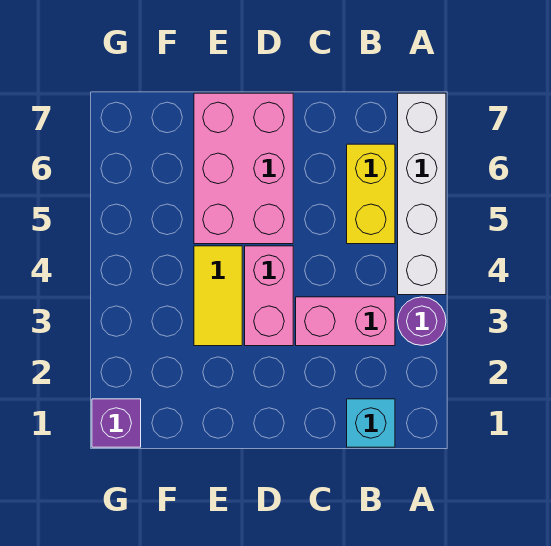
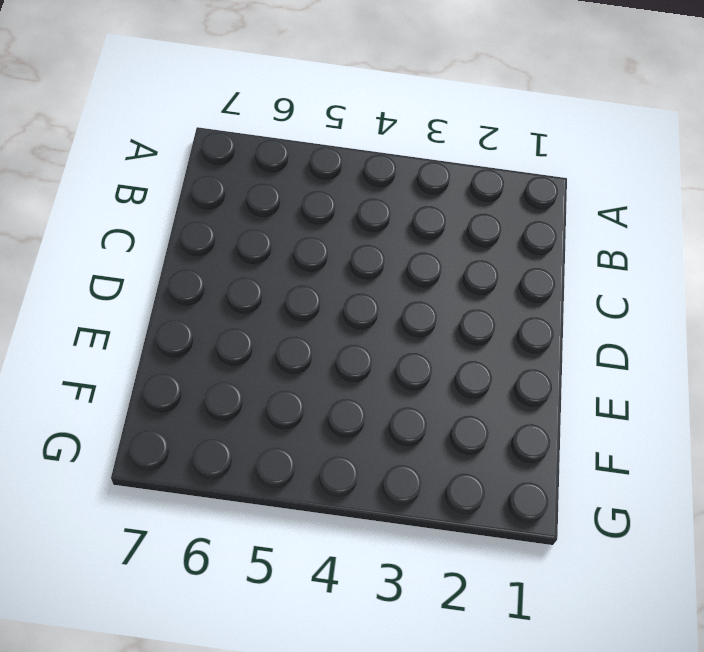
none -> purple 1x1 round brick [398,297,446,345]
none -> white 1x4 brick [398,93,446,295]

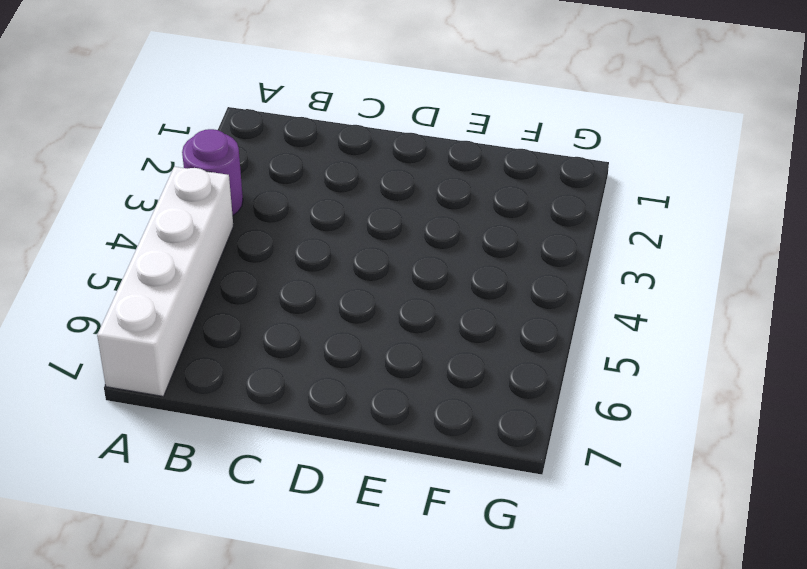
none -> cyan 1x1 brick [347,399,395,447]
none -> pink 1x2 brick [296,297,395,346]

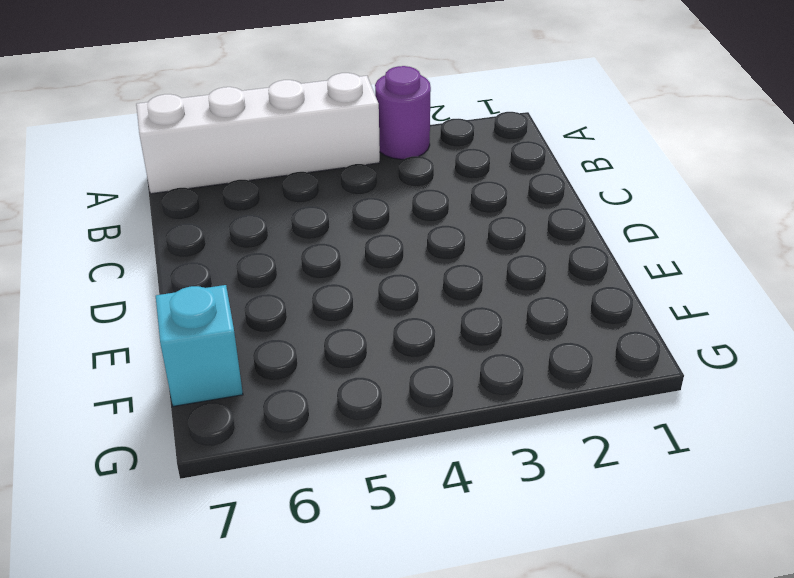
cyan 1x1 brick [156,285,243,406] -> cyan 1x1 brick moved to [347,399,395,447]
none -> pink 1x2 brick [296,297,395,346]
none -> yellow 1x2 brick [347,144,395,244]

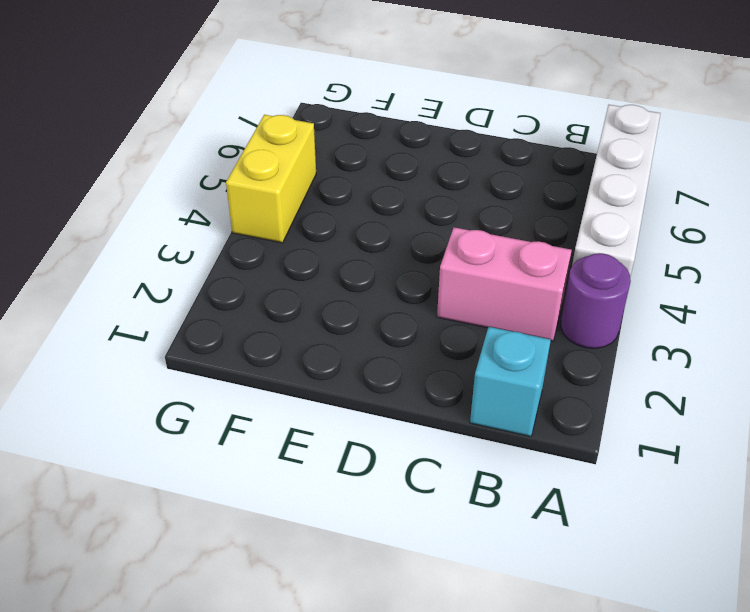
yellow 1x2 brick [226,115,316,243] -> yellow 1x2 brick moved to [347,144,395,244]
none -> pink 1x2 brick [245,246,293,346]
none -> pink 2x3 brick [194,93,293,244]

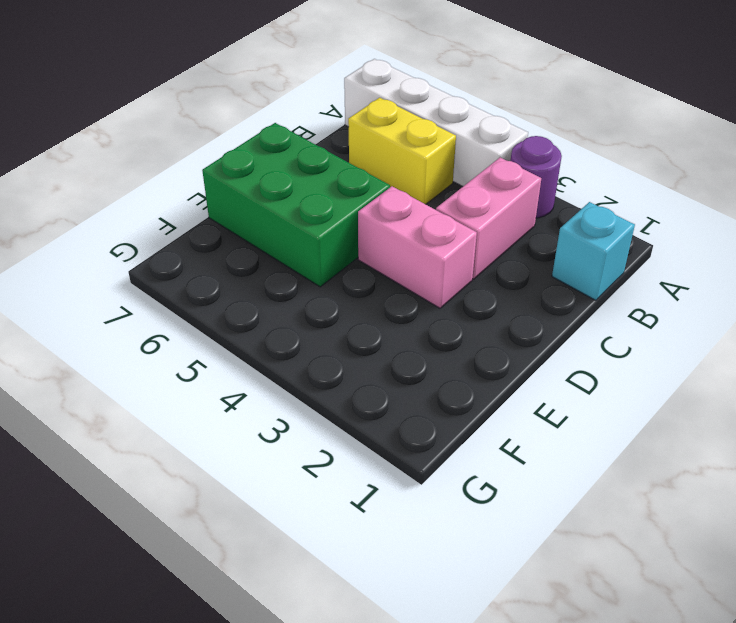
green 2x3 brick [202,123,390,287] -> pink 2x3 brick [194,93,293,244]
none -> yellow 1x2 tile [194,246,242,346]
none -> purple 1x1 brick [92,399,141,447]

